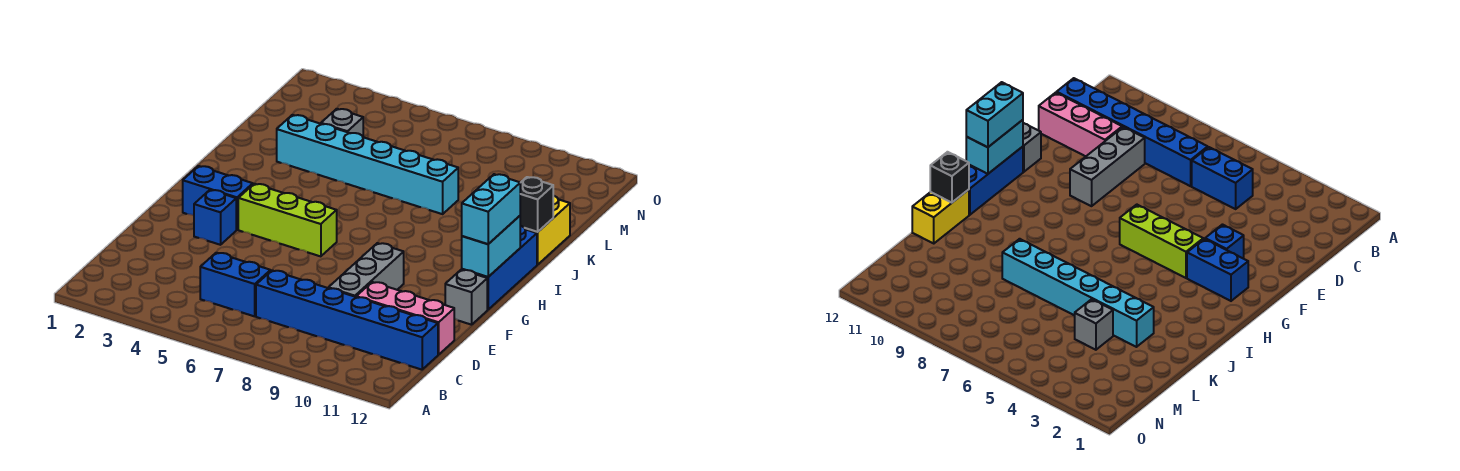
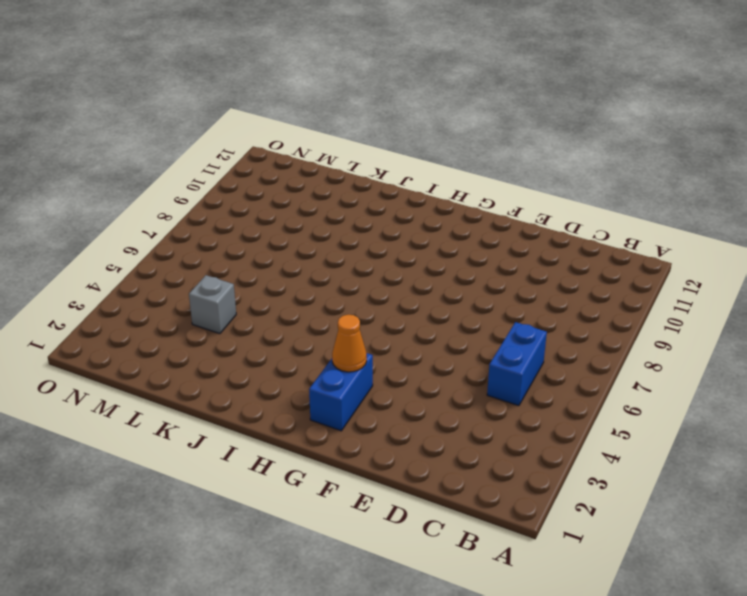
orange 1x1 cone [332,315,367,372] -> none
none -> blue 1x6 brick [256,270,438,370]
none -> grey 1x3 brick [328,243,404,297]
none -> pink 1x3 brick [356,282,454,355]

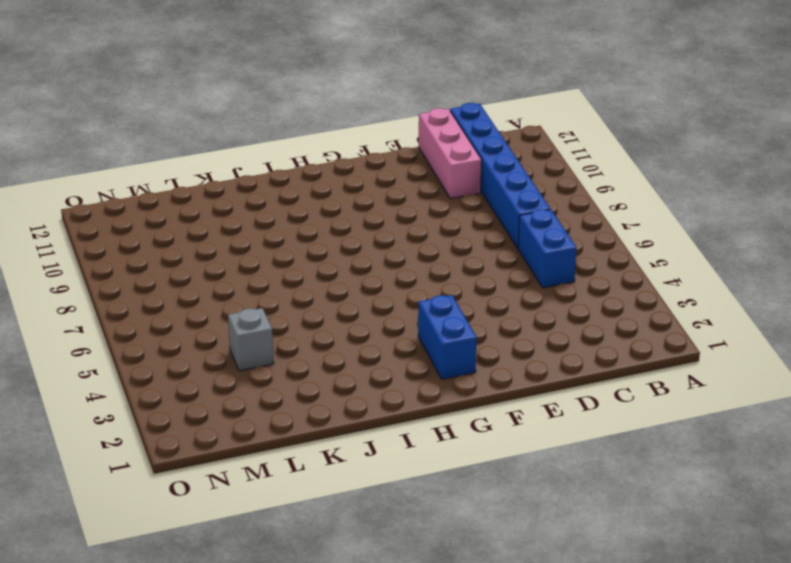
none -> grey 1x3 brick [328,243,404,297]
none -> blue 1x1 brick [194,190,236,245]
none -> grey 1x1 brick [445,270,487,325]

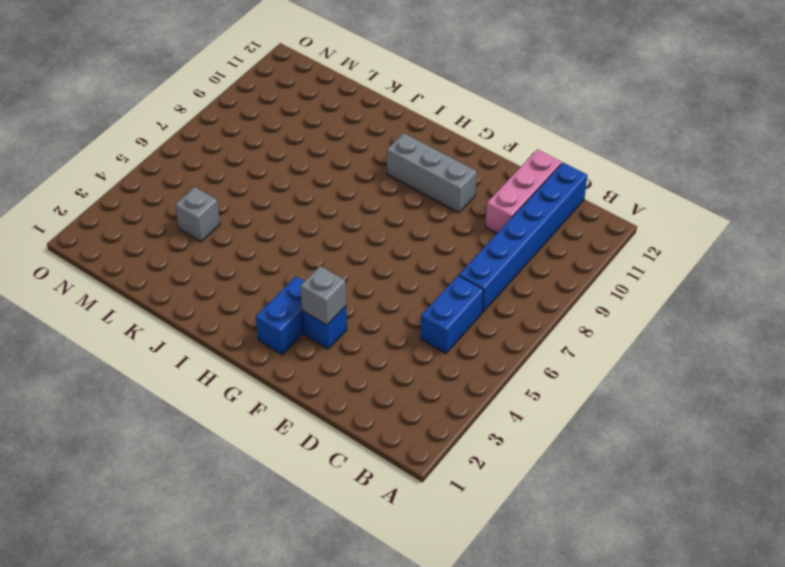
grey 1x1 brick [300,266,346,325] -> grey 1x1 brick moved to [445,270,487,325]
grey 1x3 brick [387,133,477,213] -> grey 1x3 brick moved to [328,243,404,297]
none -> lime 1x3 brick [238,184,337,256]
none -> blue 1x3 brick [462,226,537,310]
none -> yellow 1x2 brick [525,196,570,265]

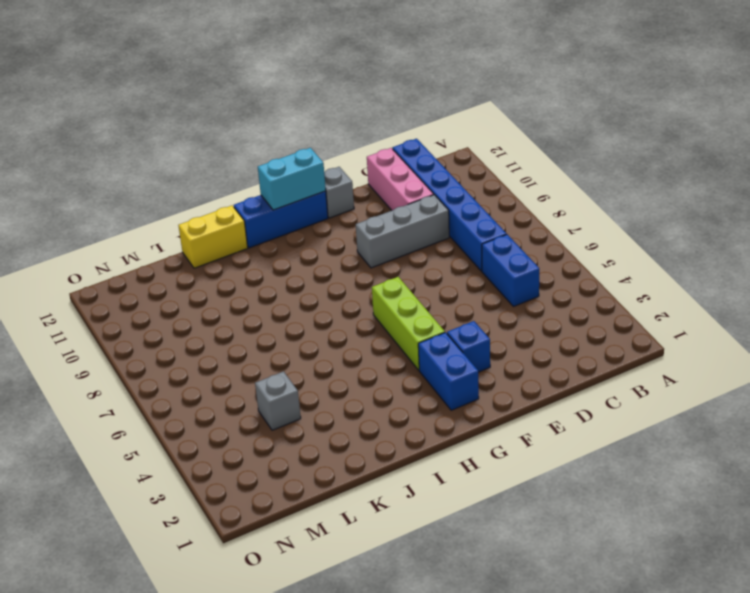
none -> cyan 1x6 brick [277,115,458,214]
none -> black 1x1 brick [520,177,553,232]
none -> cyan 1x2 brick [462,174,520,244]

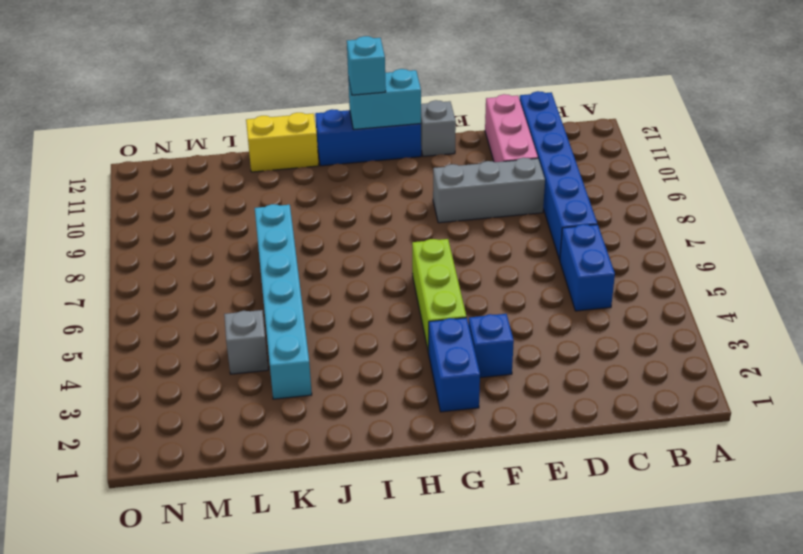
cyan 1x1 brick [347,36,386,95] -> cyan 1x2 brick [462,174,520,244]
none -> black 1x1 brick [520,177,553,232]

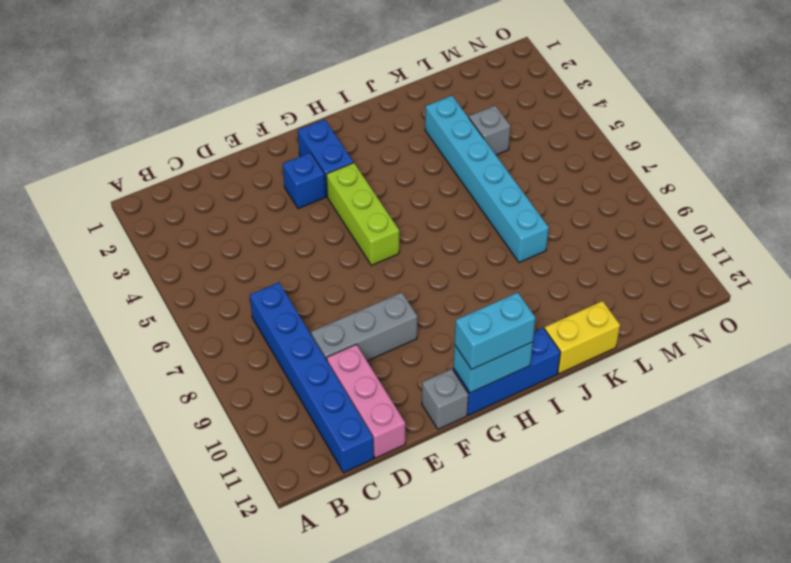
none -> blue 1x2 brick [200,253,271,316]
none -> black 1x1 brick [520,177,553,232]

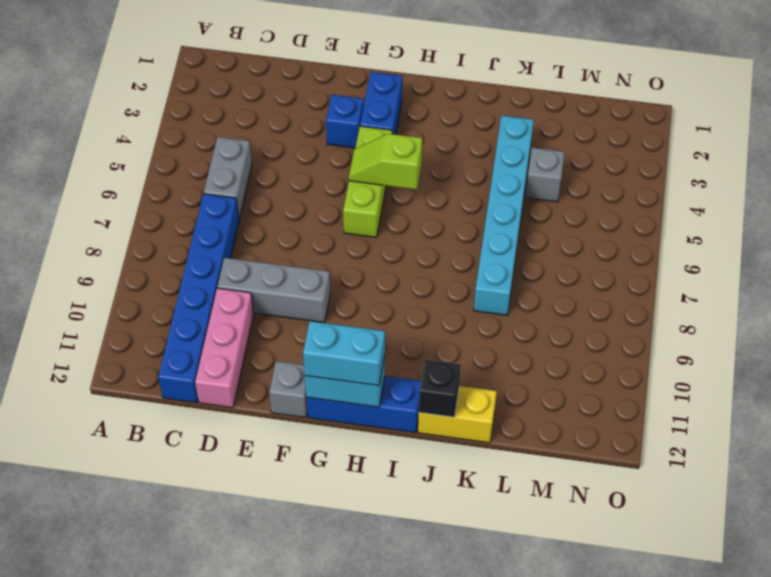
grey 1x2 brick [204,137,252,219] -> blue 1x2 brick [200,253,271,316]
lime 1x2 slope [349,134,422,190] -> none

